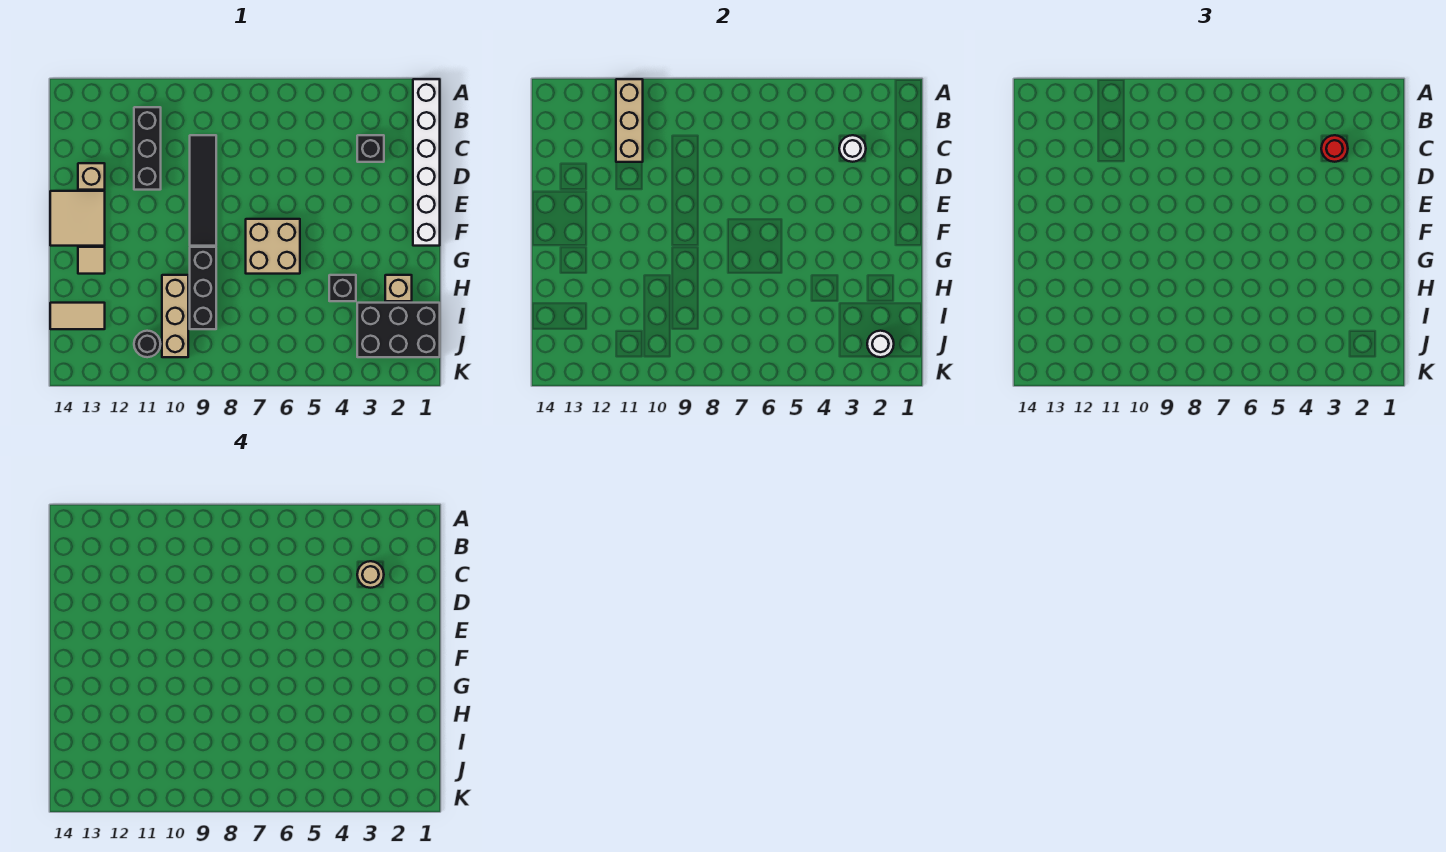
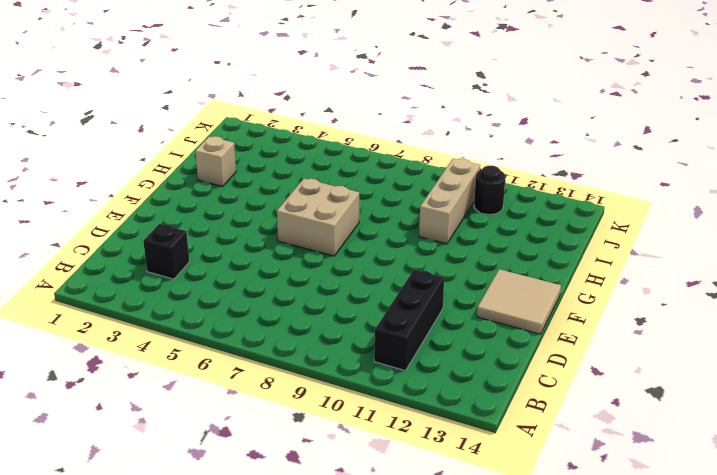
none -> white 1x6 brick [413,79,440,246]
none -> black 1x4 tile [190,135,216,246]
none -> tan 1x1 brick [78,163,105,190]

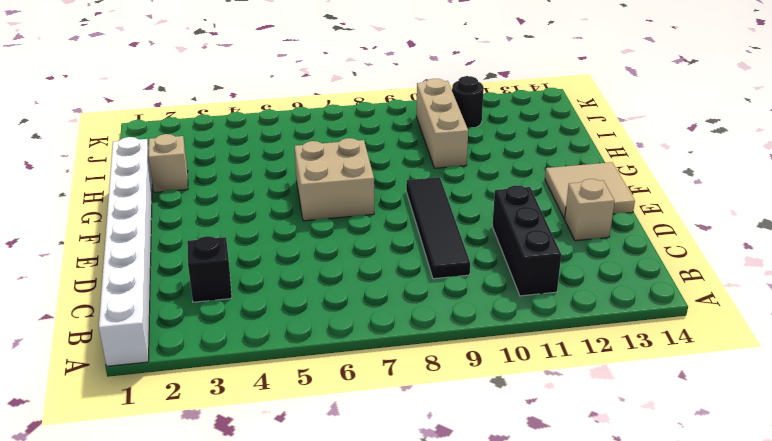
white 1x8 brick [99,137,152,366] -> white 1x6 brick [413,79,440,246]
none -> black 1x3 brick [190,247,216,329]
none -> tan 1x1 tile [78,247,105,274]
none -> black 1x1 brick [329,275,356,301]

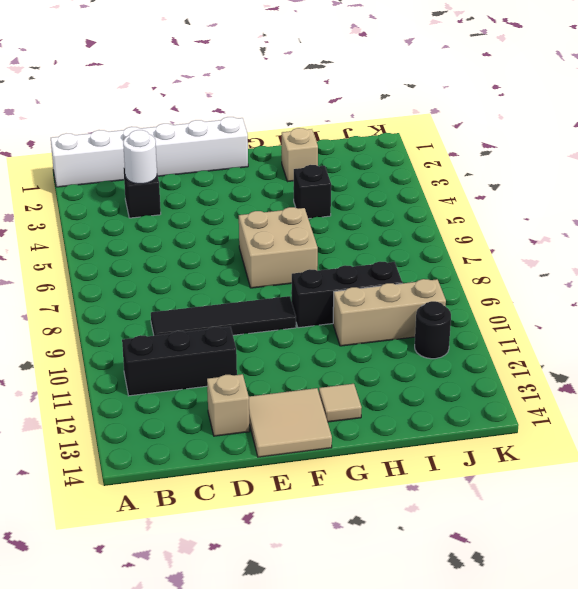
none -> black 2x3 brick [357,303,440,357]
none -> tan 1x2 tile [50,303,105,329]
none -> tan 1x3 brick [616,79,643,162]

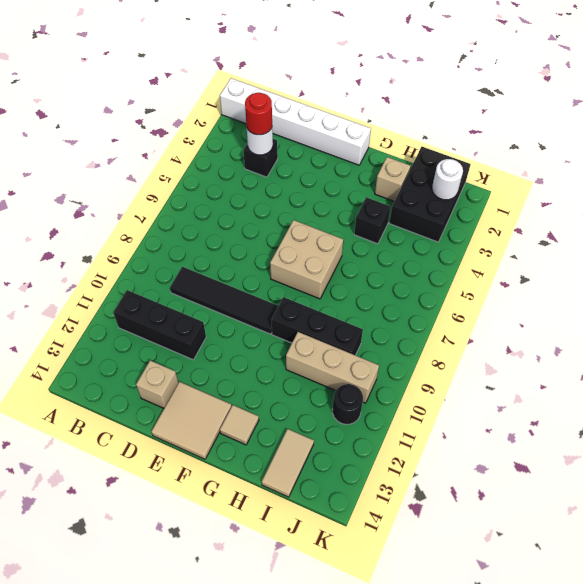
none -> tan 1x3 brick [616,79,643,162]
none -> tan 1x1 round brick [357,561,384,588]

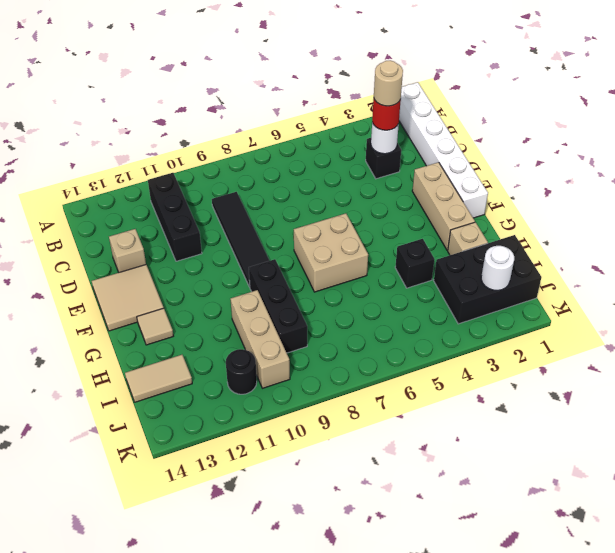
tan 1x3 brick [412,162,475,250] -> tan 1x3 brick moved to [616,79,643,162]

